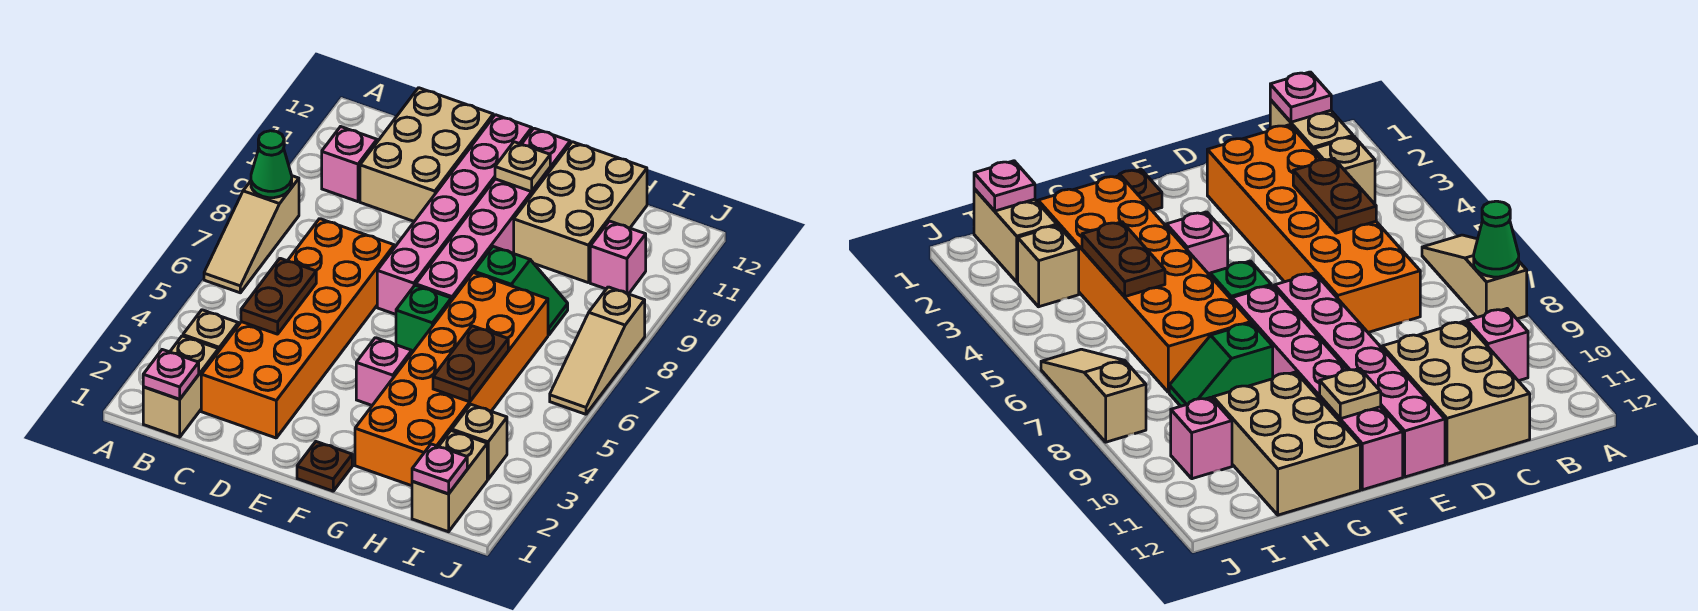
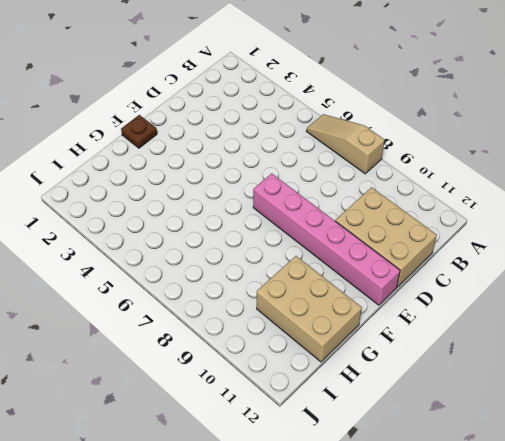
none -> tan 1x2 brick [143,336,218,437]
none -> tan 1x1 brick [183,310,238,352]
none -> pink 1x1 brick [322,127,377,202]

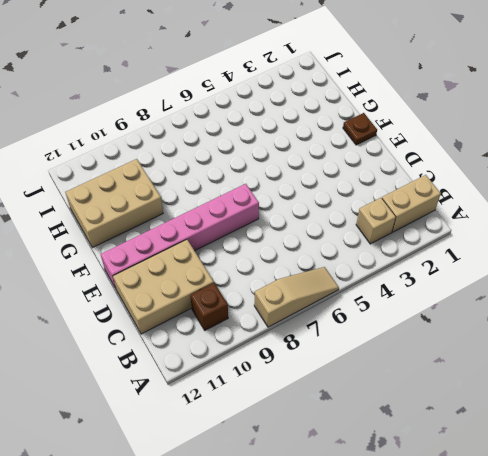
brown 1x1 brick [190,283,228,330] -> pink 1x1 brick [322,127,377,202]
none -> orange 2x6 brick [201,219,394,438]
none -> pink 1x1 brick [356,338,412,405]
none -> green 1x1 brick [396,285,451,352]

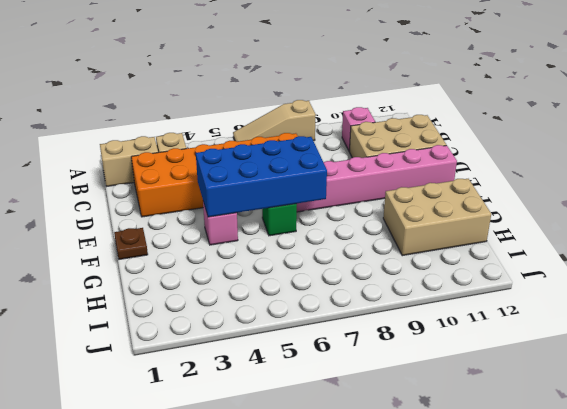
blue 2x4 brick [196,136,327,217] -> none
none -> pink 1x6 brick [416,128,570,301]
none -> orange 2x6 brick [355,273,548,486]
none -> green 1x2 slope [474,247,568,335]

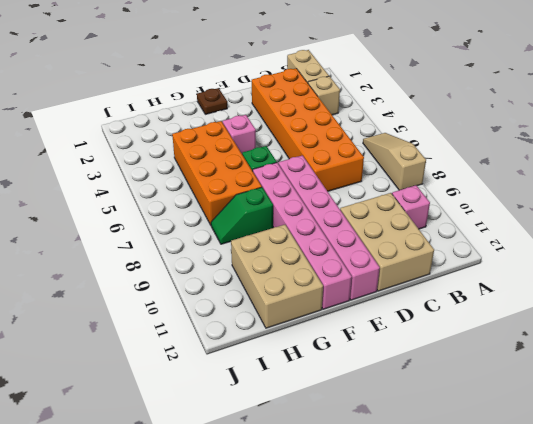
orange 2x4 brick [172,121,262,225] -> orange 2x6 brick [355,273,548,486]
none -> tan 1x2 brick [412,431,487,532]
none -> tan 1x1 brick [452,404,507,479]
none -> pink 1x1 brick [590,221,646,294]

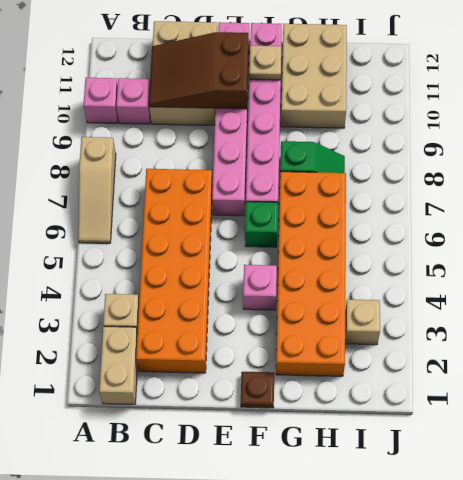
pink 1x1 brick [84,78,118,123] -> pink 1x1 brick moved to [590,221,646,294]
brown 2x3 slope [149,32,249,109] -> none
none -> tan 1x2 brick [412,431,487,532]
none -> tan 1x3 slope [550,287,645,414]
none -> green 1x1 cone [251,131,292,198]

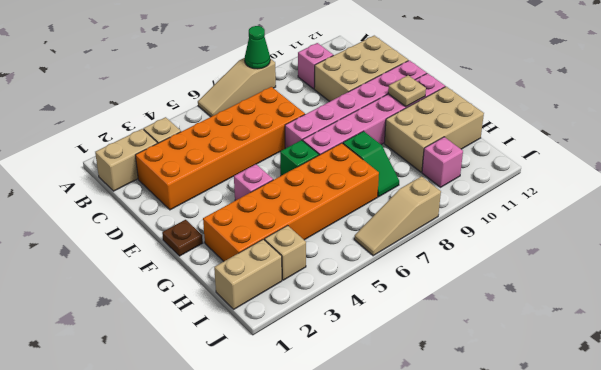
none -> pink 1x1 plate [143,350,199,399]
none -> brown 1x2 plate [241,258,316,334]
none -> brown 1x2 plate [433,326,508,402]

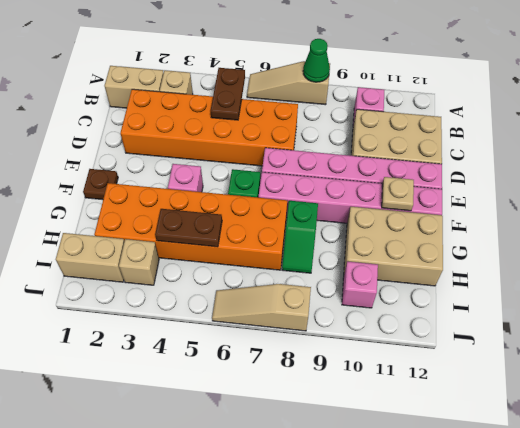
brown 1x2 plate [211,68,245,120] -> brown 1x2 plate turned to [241,258,316,334]
none -> pink 1x1 plate [143,350,199,399]
none -> pink 1x1 plate [412,444,467,494]

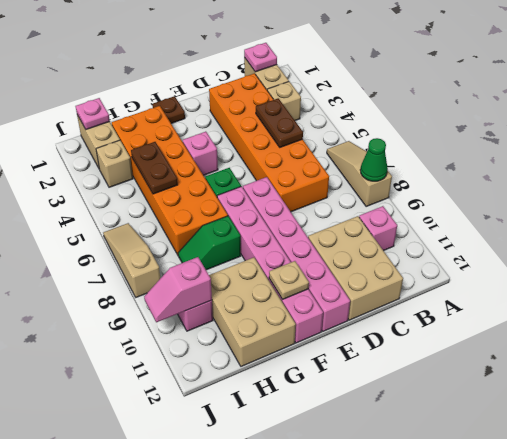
pink 1x2 slope [144,257,212,322] -> none

